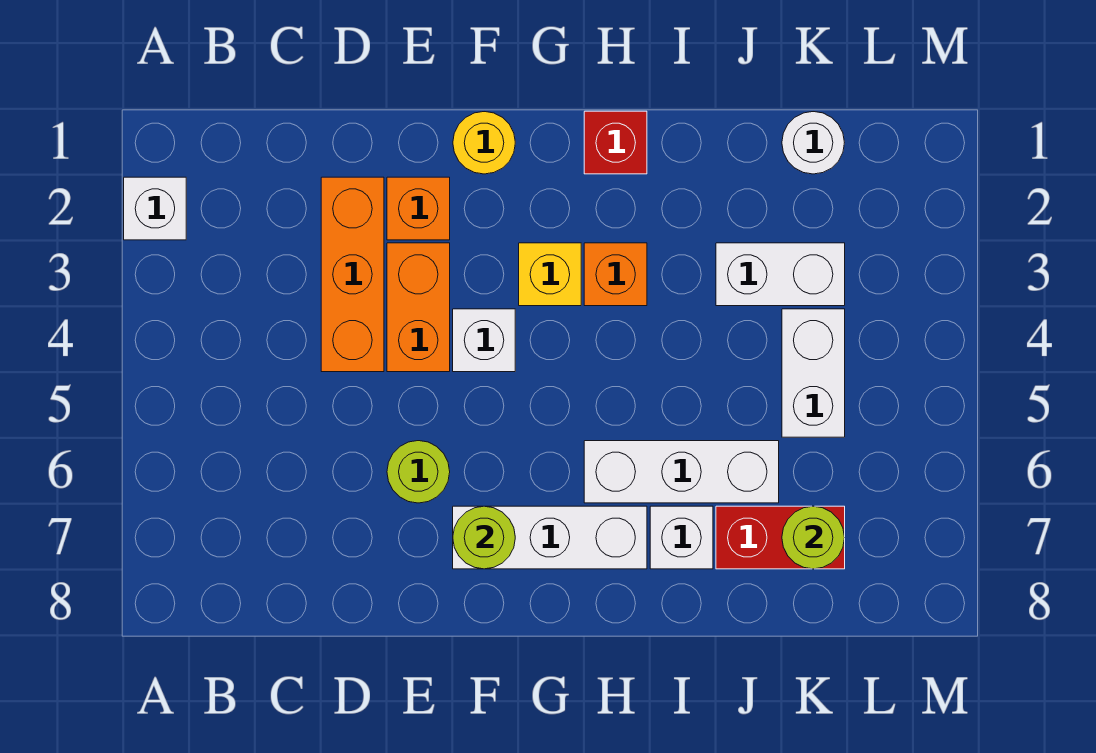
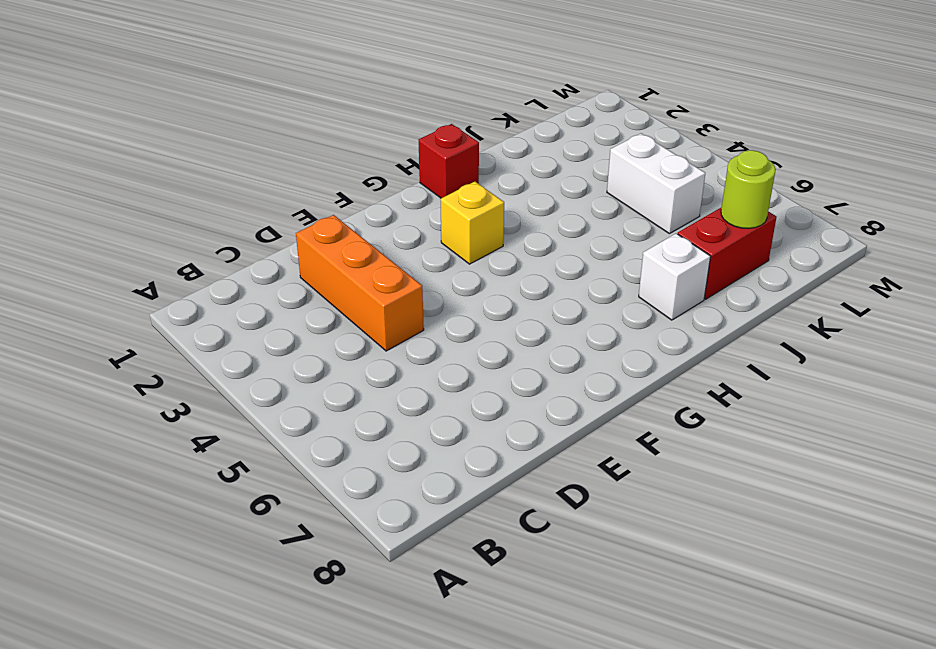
none -> white 1x1 brick [124,177,186,240]
none -> orange 1x1 brick [387,177,450,240]
none -> orange 1x2 brick [387,243,450,372]

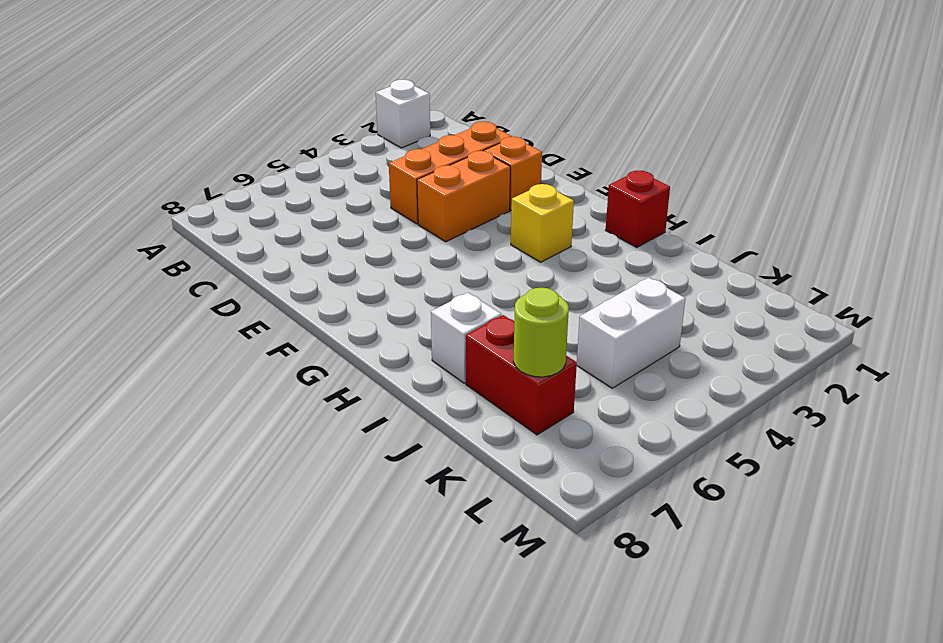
none -> lime 1x1 round brick [387,441,450,503]
none -> yellow 1x1 round brick [453,112,515,174]
none -> white 1x1 brick [453,309,515,372]

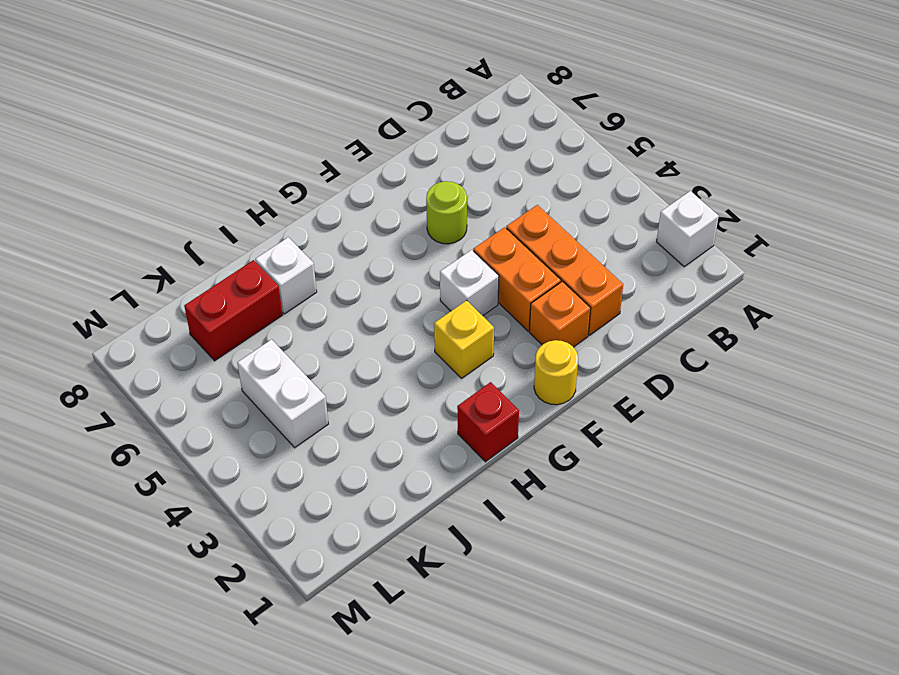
none -> white 1x3 brick [453,506,647,569]
none -> orange 1x1 brick [584,243,647,306]
none -> white 1x3 brick [584,441,779,503]

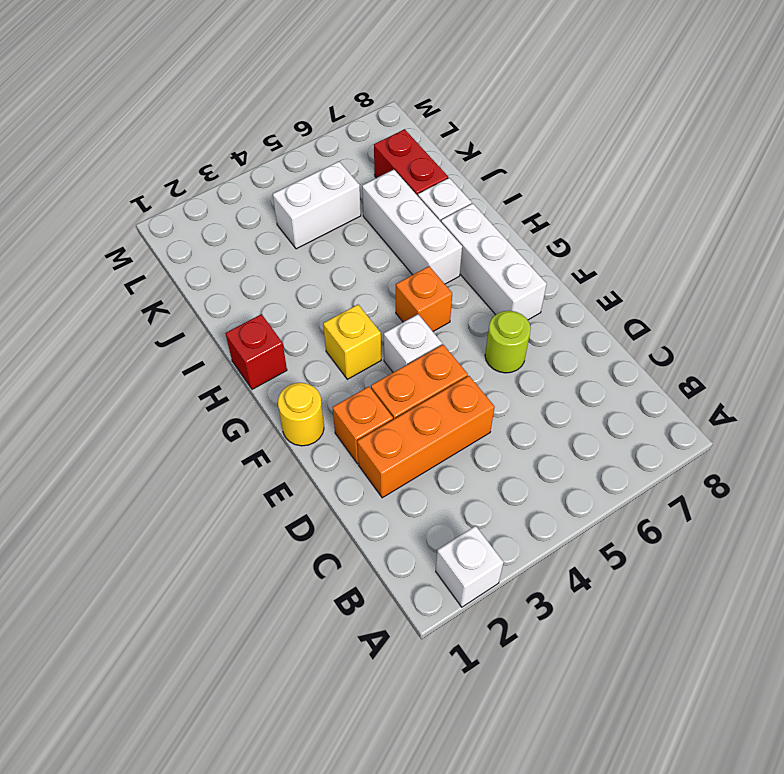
orange 1x1 brick [396,266,452,331] -> orange 1x1 brick moved to [584,243,647,306]
none -> white 1x2 brick [716,243,845,306]
none -> white 1x1 round brick [782,112,844,174]
none -> lime 1x1 round brick [453,506,515,569]

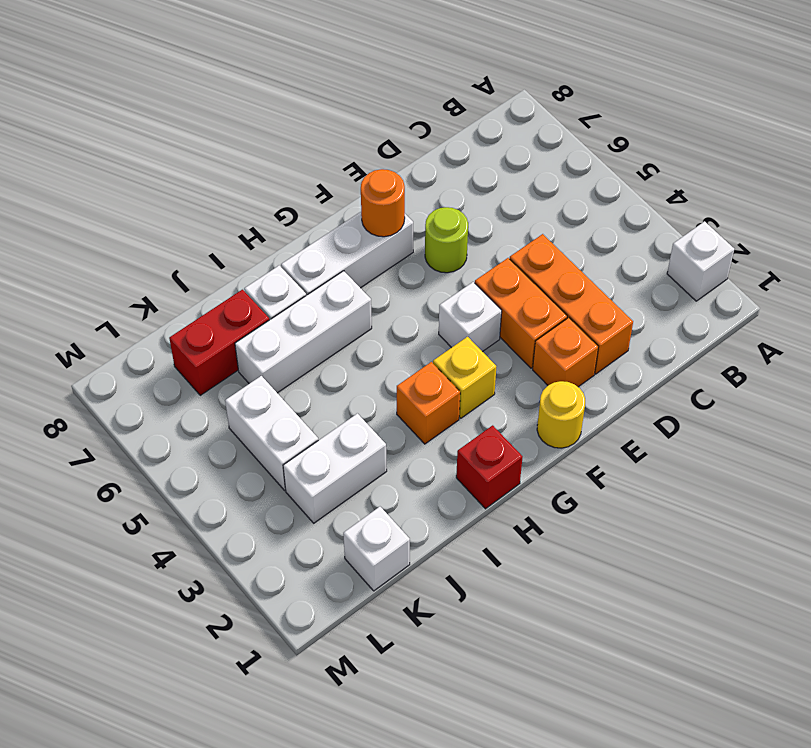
orange 1x1 round brick [361,169,405,237] -> lime 1x1 round brick [453,506,515,569]
white 1x1 brick [343,507,410,591] -> white 1x1 round brick [782,112,844,174]
none -> lime 1x1 round brick [782,506,845,569]

